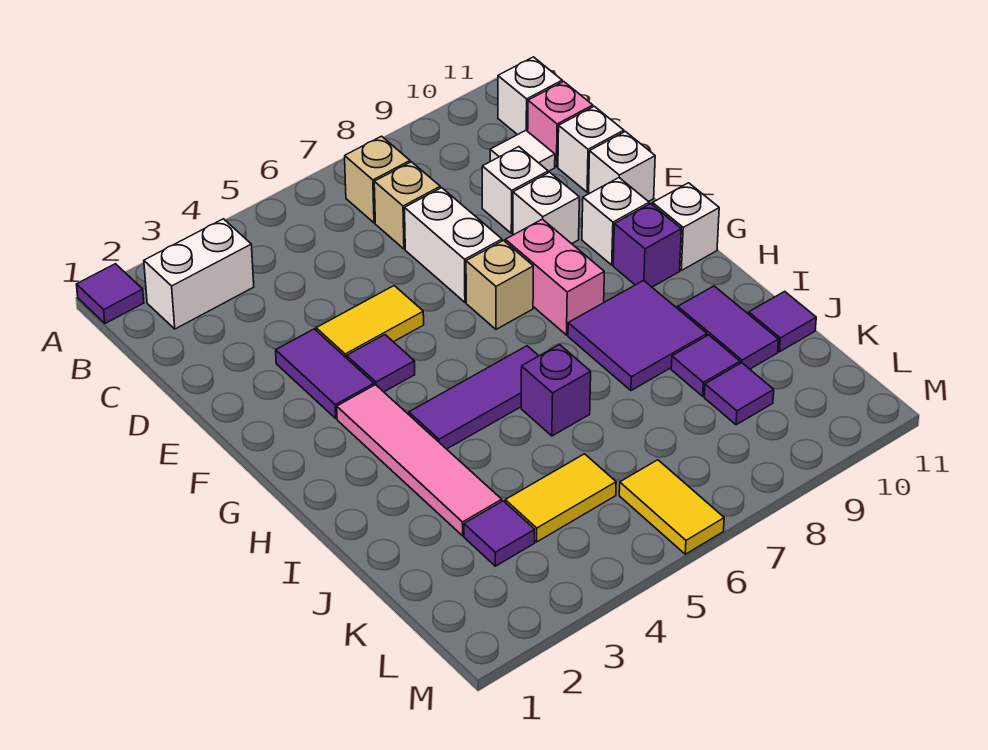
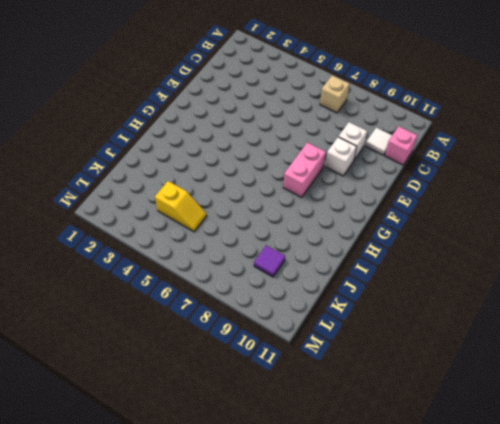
yellow 1x2 slope [155,181,207,232] -> yellow 1x2 tile [505,454,616,542]
none -> purple 1x1 tile [76,264,144,323]
none -> white 1x2 brick [144,219,254,329]
none -> white 1x1 brick [498,57,562,135]
none -> tan 1x1 brick [374,162,440,249]

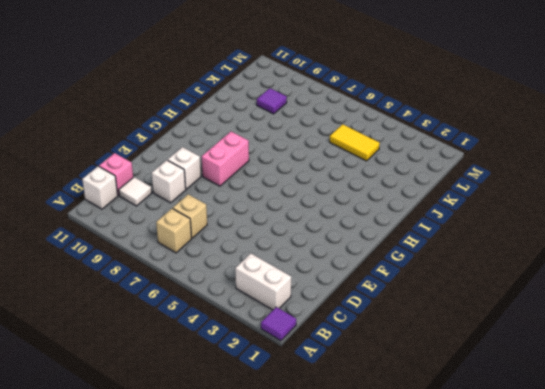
none -> white 1x2 brick [405,188,502,302]
none -> white 1x1 brick [558,106,624,192]
none -> purple 1x2 tile [276,329,374,418]
none -> yellow 1x2 tile [316,286,424,358]

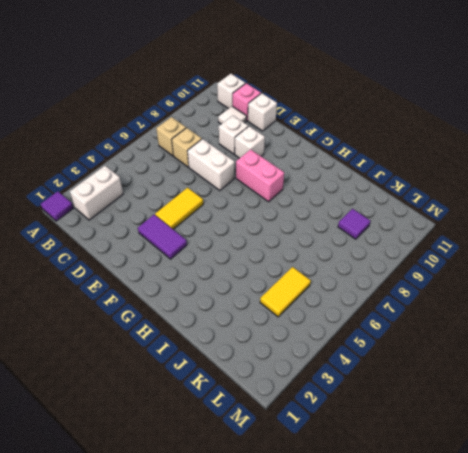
none -> white 1x1 brick [589,132,655,202]
none -> purple 1x1 tile [347,335,415,392]
none -> tan 1x1 brick [466,241,533,329]
none -> white 1x1 brick [582,178,649,265]

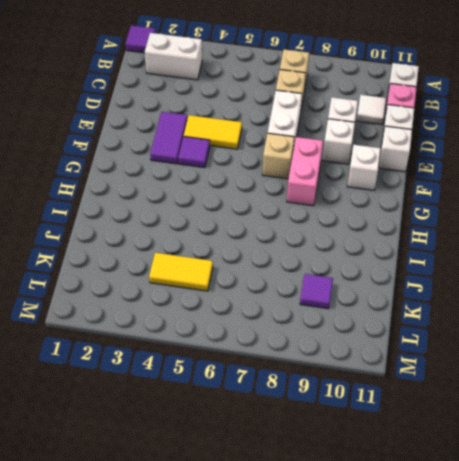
none -> pink 1x4 tile [337,385,502,536]
none -> purple 1x1 brick [613,204,681,287]
none -> white 1x1 brick [653,183,719,270]
none -> purple 1x3 tile [409,346,538,449]

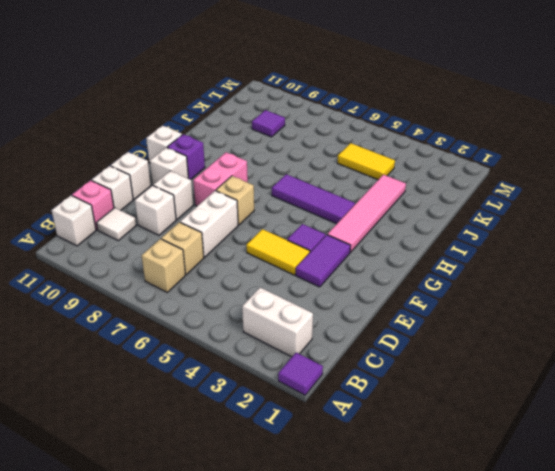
none -> purple 2x2 tile [568,280,707,391]
none -> purple 1x1 brick [521,345,591,436]
none -> purple 1x2 tile [678,286,778,369]
none -> purple 1x1 tile [671,335,740,396]

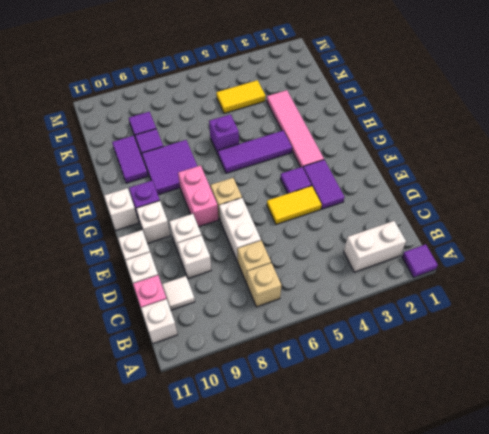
none -> purple 1x1 tile [749,291,816,352]
none -> purple 1x1 tile [464,501,535,566]
none -> yellow 1x2 tile [619,460,724,554]

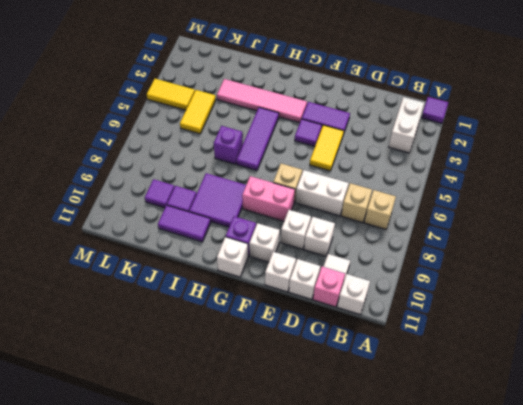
yellow 1x2 tile [147,79,195,110] -> yellow 1x2 tile moved to [619,460,724,554]
none -> purple 1x1 tile [749,291,816,352]
none -> purple 1x1 tile [464,501,535,566]

